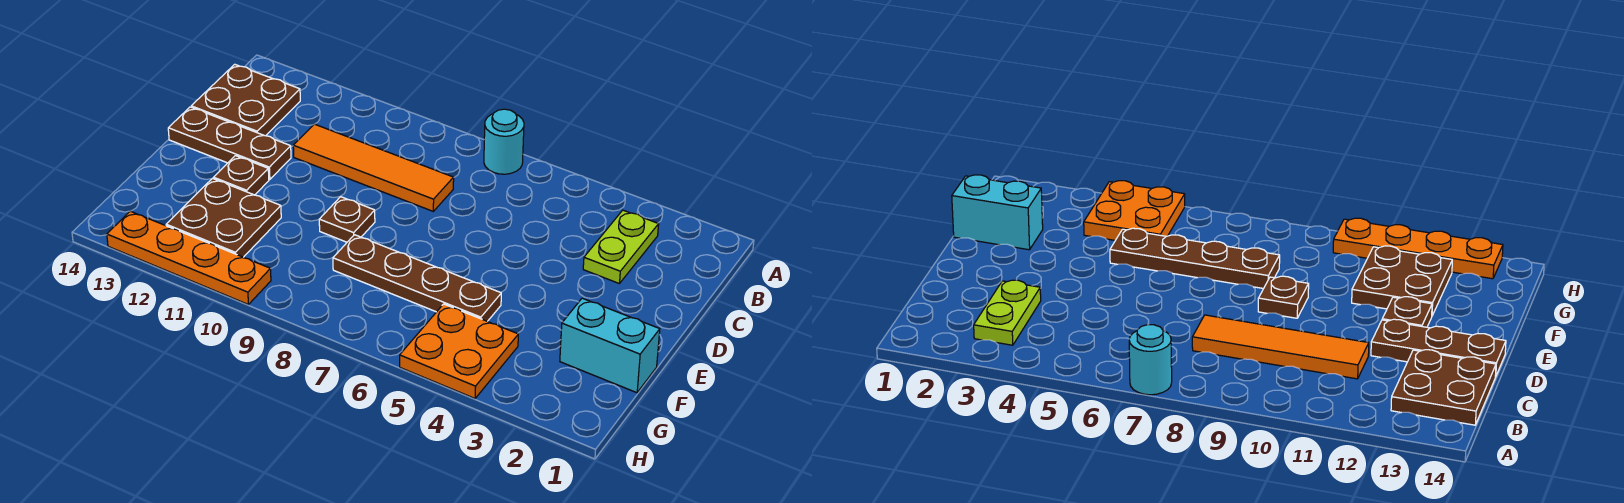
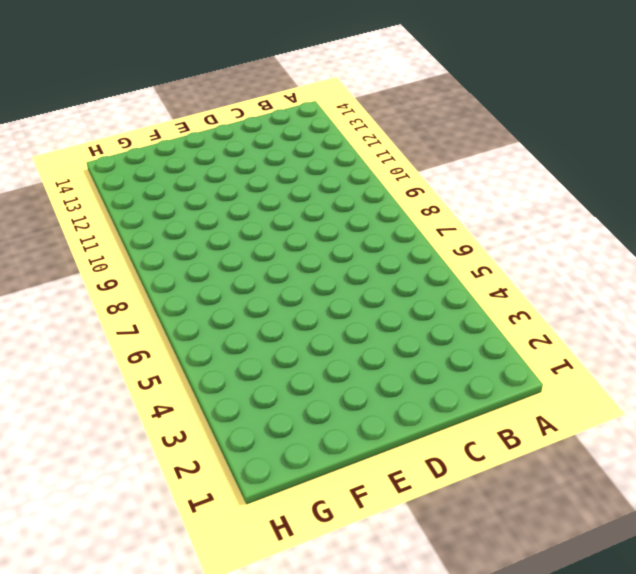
none -> cyan 1x1 round brick [484,109,524,174]
none -> lime 1x2 plate [583,210,659,284]
none -> brown 2x2 plate [191,64,300,136]

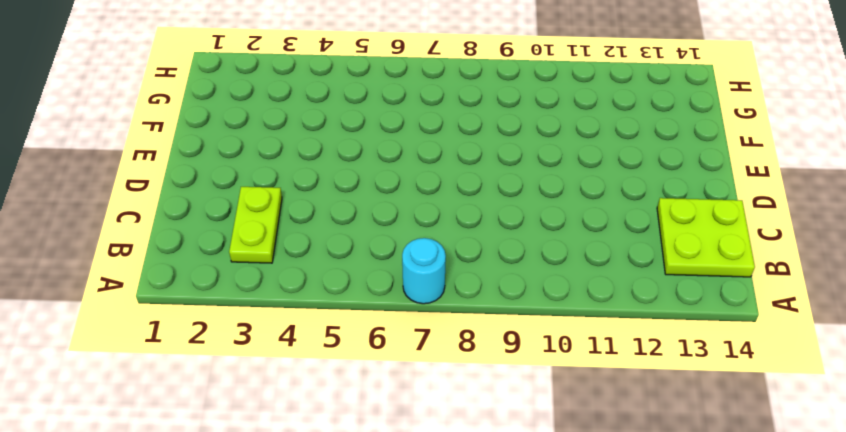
lime 2x2 plate [657,198,755,277] -> brown 2x2 plate [191,64,300,136]
none -> orange 1x4 tile [293,124,454,211]
none -> brown 1x3 plate [168,107,291,179]
none -> brown 1x1 plate [319,197,375,242]

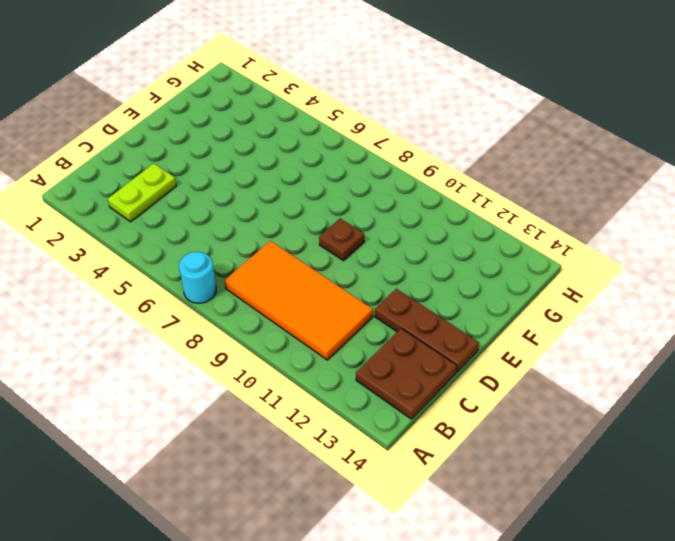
orange 2x4 tile [225,241,373,360] -> orange 1x4 tile [293,124,454,211]
none -> brown 1x1 plate [214,156,269,195]
none -> cyan 1x2 brick [560,298,660,393]
none -> brown 1x4 plate [333,235,501,321]

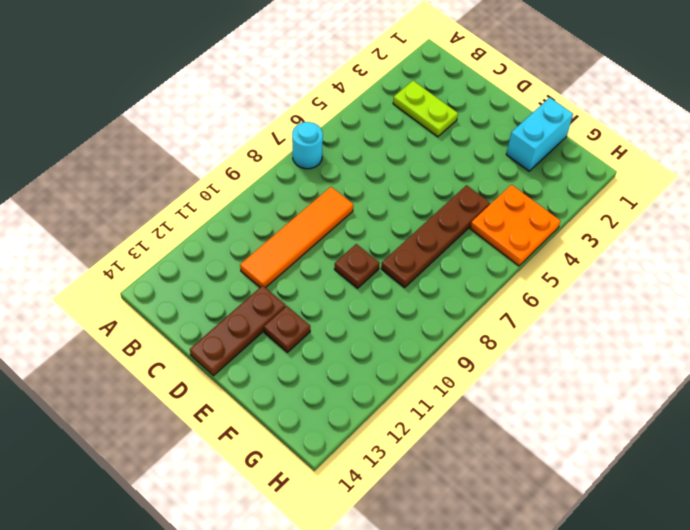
none -> brown 2x2 plate [191,64,300,136]
none -> brown 2x2 plate [166,178,281,257]
none -> orange 1x4 plate [107,211,271,305]

